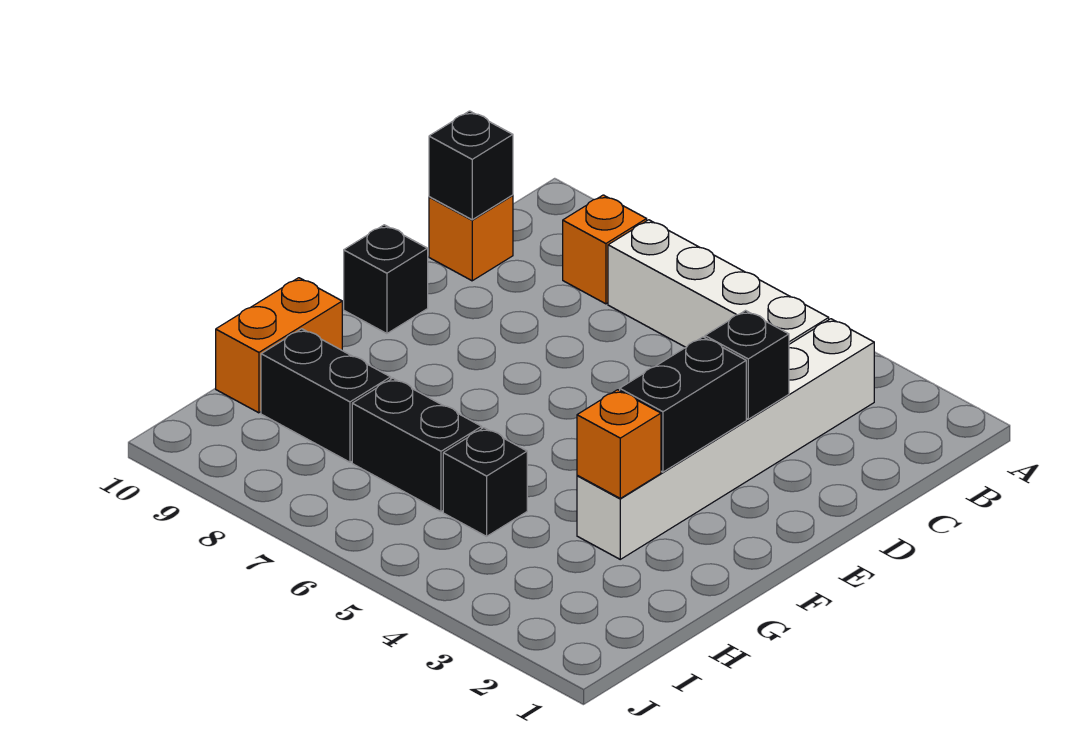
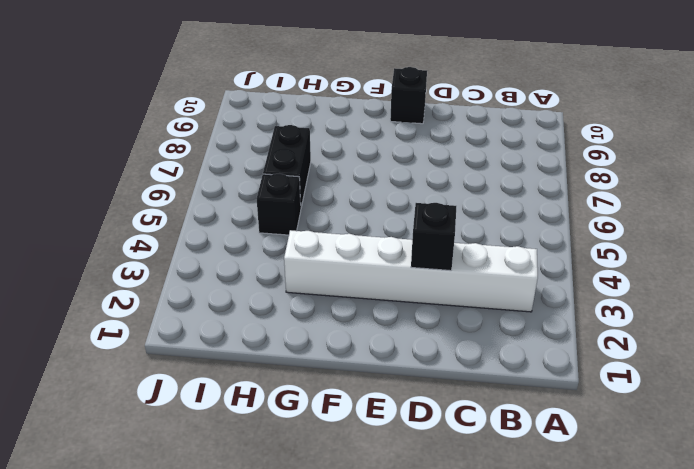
none -> white 1x4 brick [608,220,829,347]
none -> orange 1x1 brick [563,195,647,304]
none -> orange 1x1 brick [429,195,513,281]

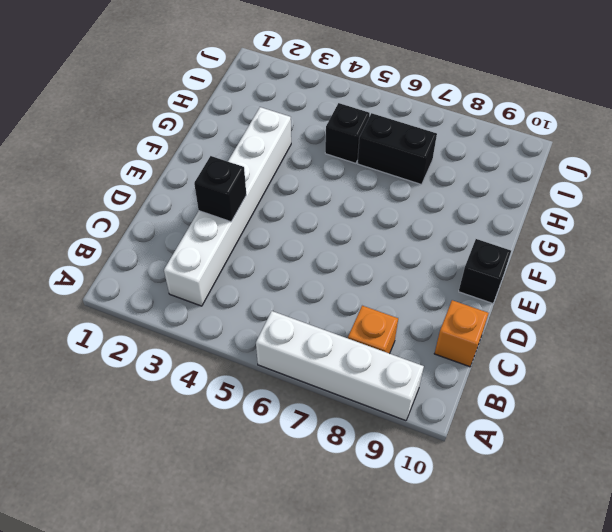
white 1x4 brick [256,311,424,421] -> white 1x4 brick moved to [608,220,829,347]
none -> orange 1x2 brick [216,278,342,413]
none -> black 1x2 brick [261,329,391,462]
none -> black 1x1 brick [429,111,513,220]

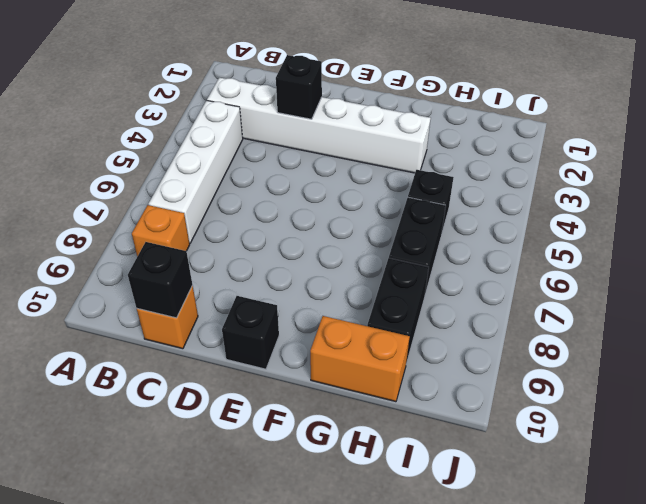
none -> black 1x2 brick [620,337,746,472]
none -> orange 1x1 brick [577,390,661,498]

